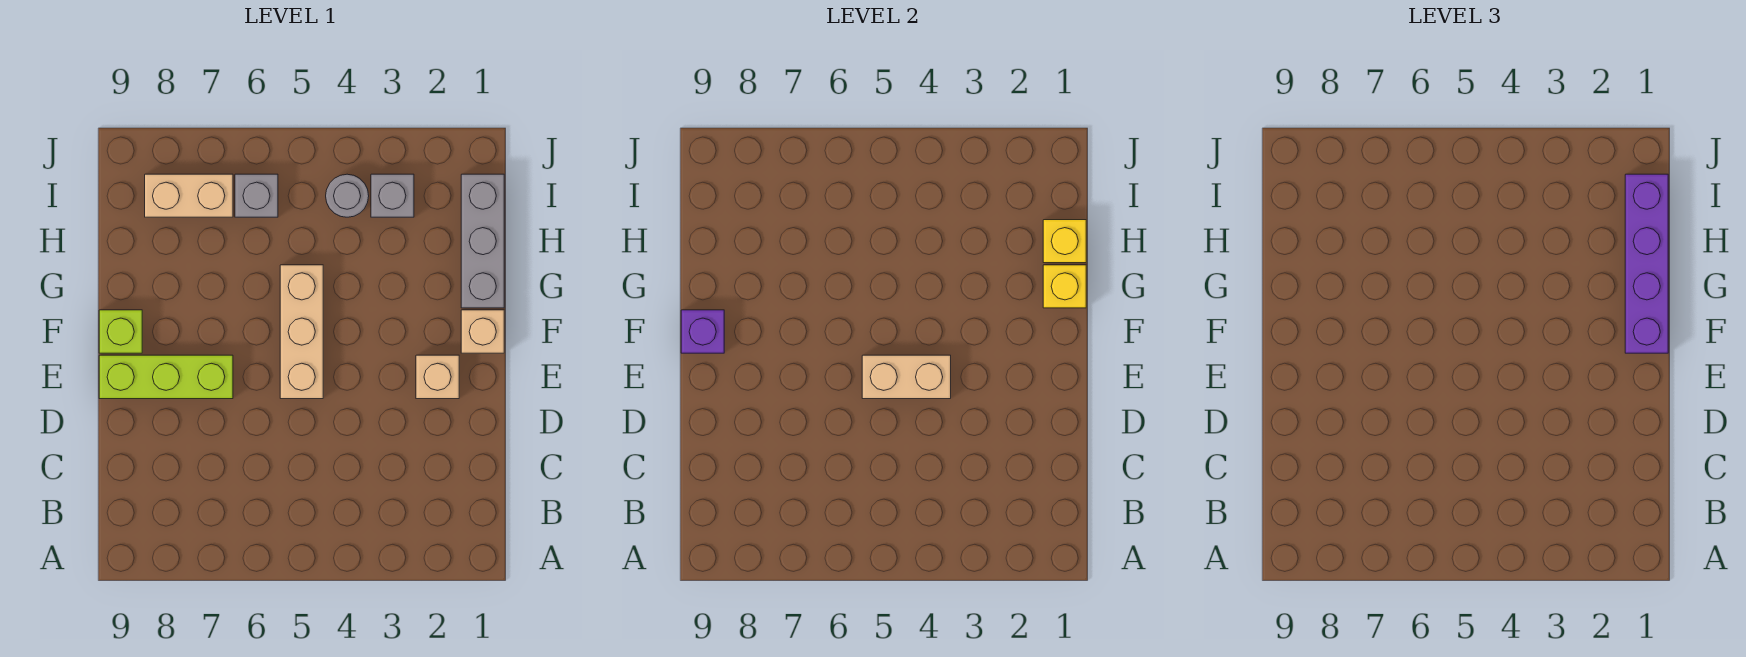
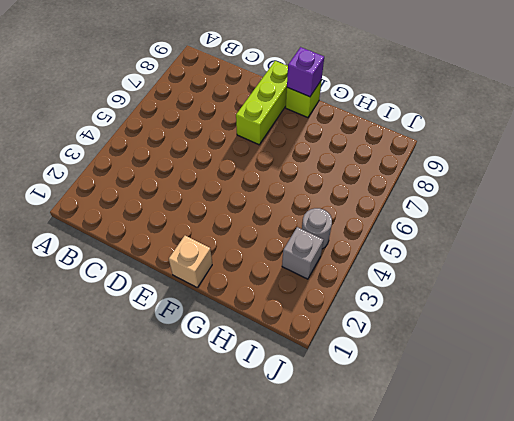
none -> tan 1x1 brick [416,355,459,399]
none -> tan 1x3 brick [280,265,323,399]
none -> grey 1x3 brick [461,174,504,308]

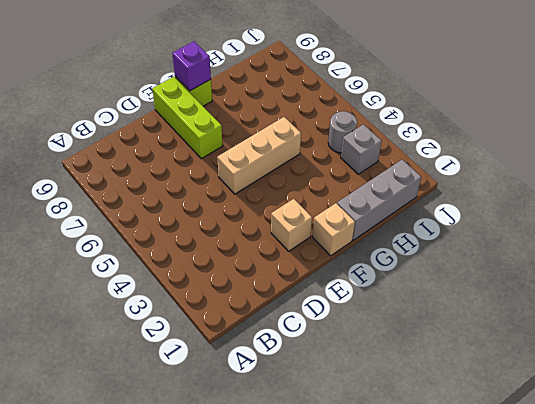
none -> grey 1x1 brick [235,174,278,217]
none -> tan 1x2 brick [145,174,233,217]
none -> tan 1x2 brick [862,355,951,399]

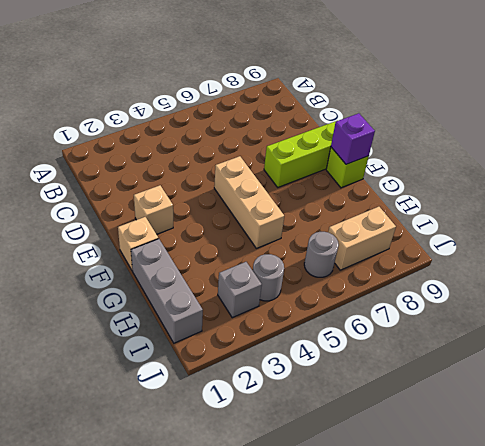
grey 1x1 round brick [304,232,339,277] -> grey 1x1 brick [235,174,278,217]
none -> tan 1x2 brick [862,355,951,399]
none -> yellow 1x1 brick [1043,265,1086,308]
none -> yellow 1x1 brick [1043,220,1086,263]

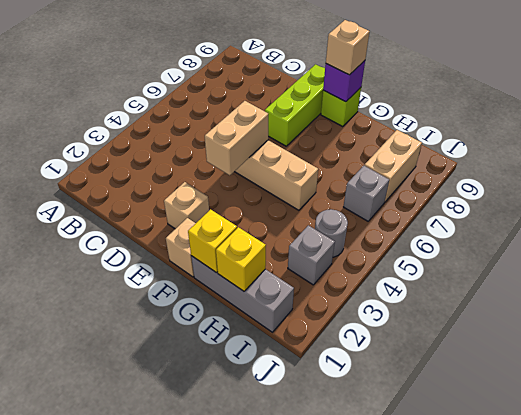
tan 1x1 brick [326,20,370,75] -> none
none -> purple 1x4 brick [1625,174,1668,353]

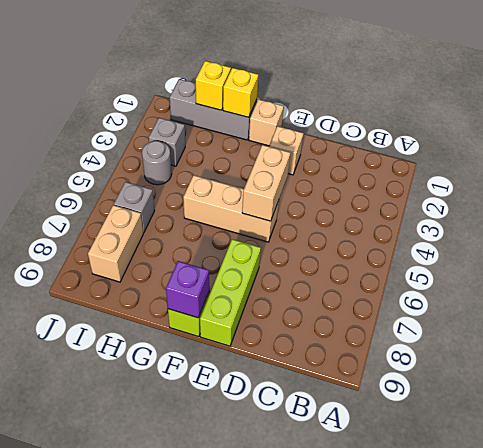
none -> purple 1x4 brick [1625,174,1668,353]

